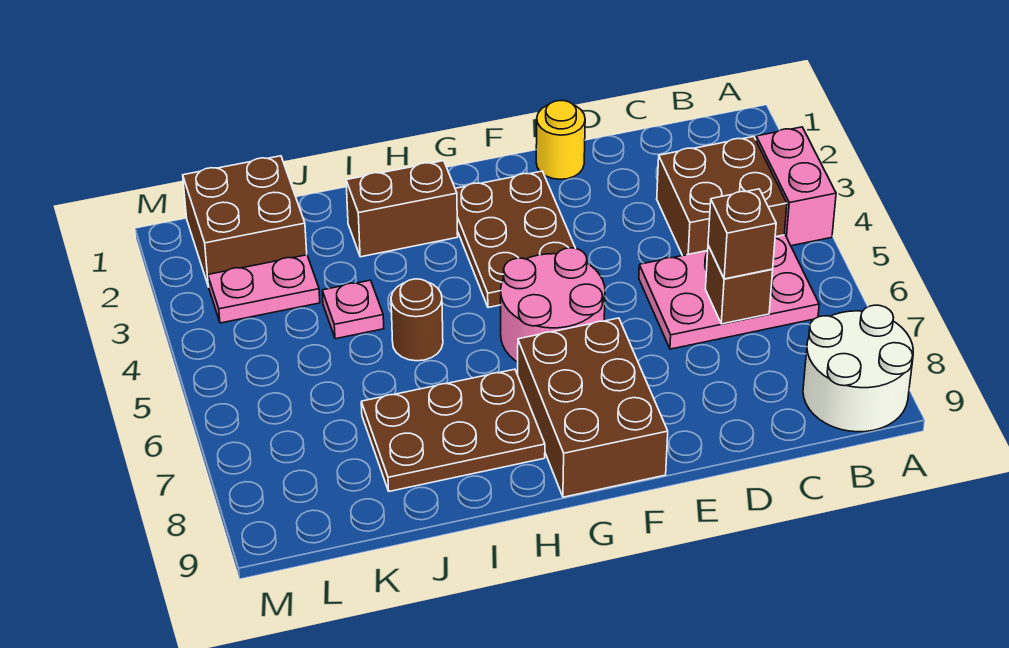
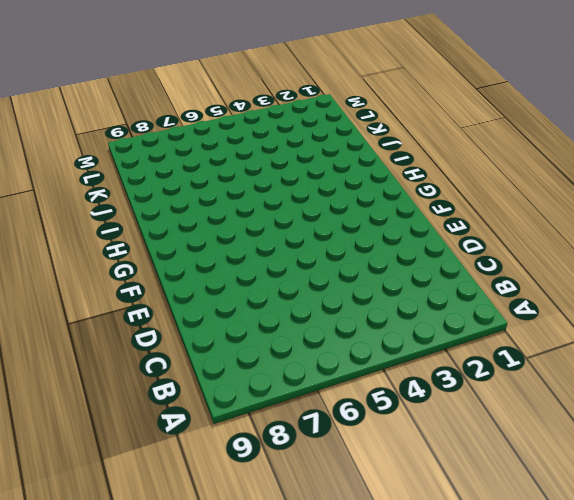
none -> pink 1x2 brick [756,127,836,246]
none -> white 2x2 round brick [803,305,913,432]
none -> brown 2x2 brick [657,137,787,256]

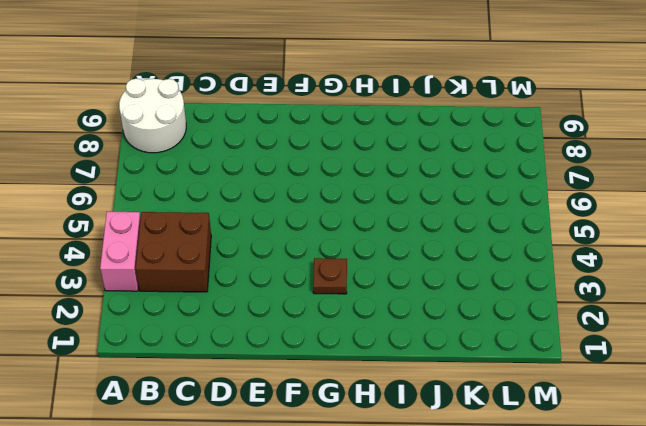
brown 1x1 plate [313,258,347,294] -> brown 2x3 plate [455,171,575,308]
none -> pink 2x3 plate [639,235,819,349]
none -> yellow 1x1 round brick [536,101,585,179]
none -> pink 2x2 round brick [501,248,605,362]

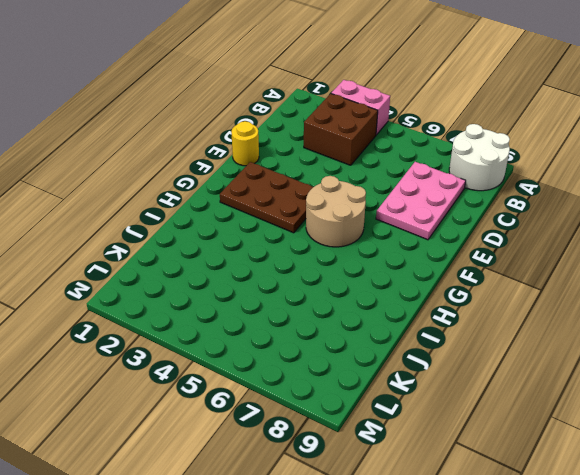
pink 2x3 plate [376,162,466,240] -> pink 2x3 plate moved to [639,235,819,349]
tan 2x2 round brick [306,176,366,247] -> pink 2x2 round brick [501,248,605,362]
none -> brown 2x3 brick [518,318,668,497]
none -> brown 1x2 brick [346,161,458,257]
none -> brown 2x3 plate [361,369,545,491]

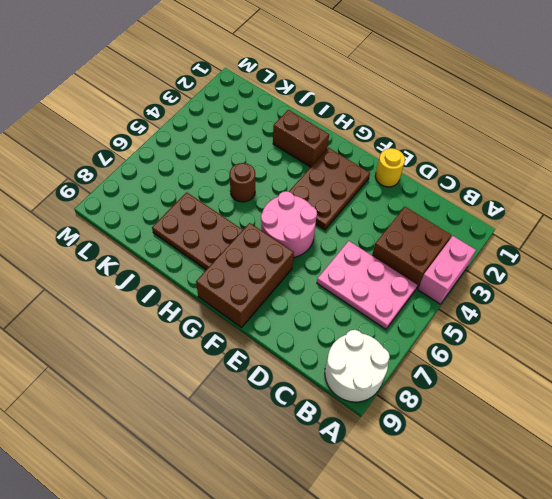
none -> pink 1x1 plate [322,280,384,339]
none -> brown 2x2 brick [183,156,307,287]
none -> pink 1x2 plate [208,255,320,323]

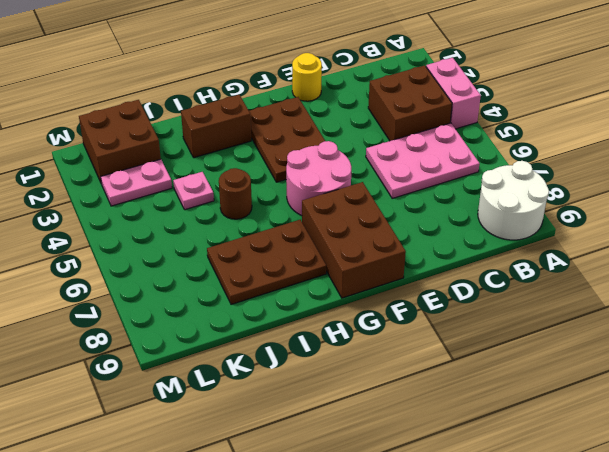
none -> brown 1x1 brick [705,246,773,324]
none -> brown 1x1 brick [708,189,776,279]

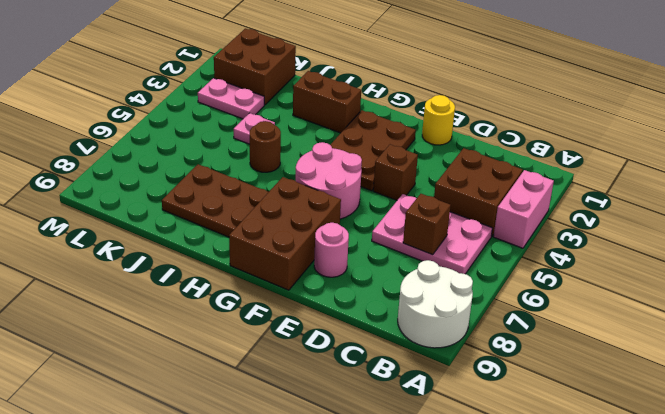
brown 1x1 brick [373,144,418,200] -> brown 1x1 brick moved to [708,189,776,279]
pink 1x1 round brick [314,223,349,277] -> none

